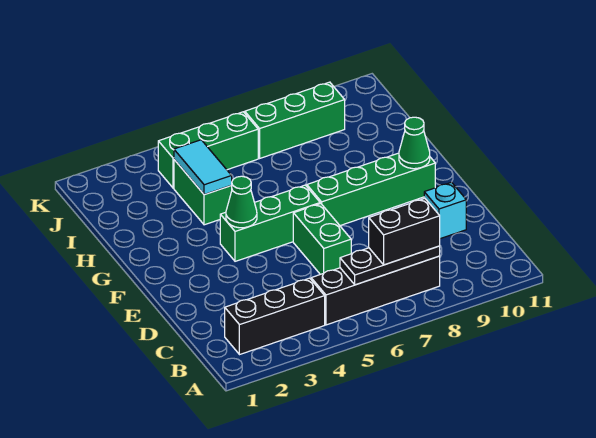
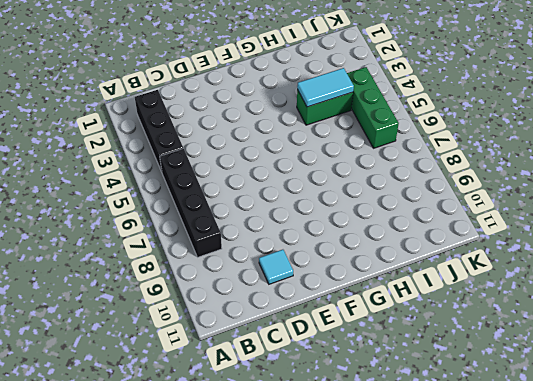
cyan 1x1 tile [259,250,293,284] -> cyan 1x1 brick [424,182,466,239]
none -> green 1x2 brick [293,203,351,274]
none -> green 1x3 brick [220,185,320,261]
none -> green 1x4 brick [307,153,435,226]

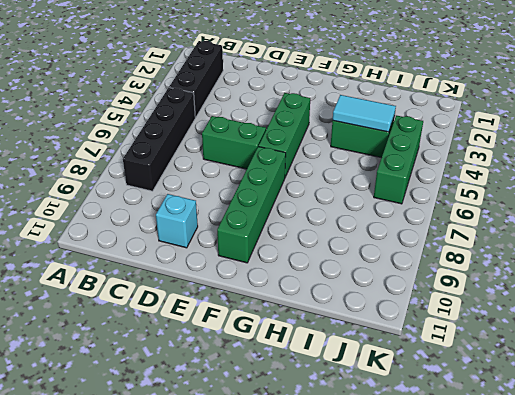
none -> green 1x3 brick [245,82,345,158]
none -> black 1x3 plate [340,246,440,285]
none -> green 1x1 cone [226,176,257,228]

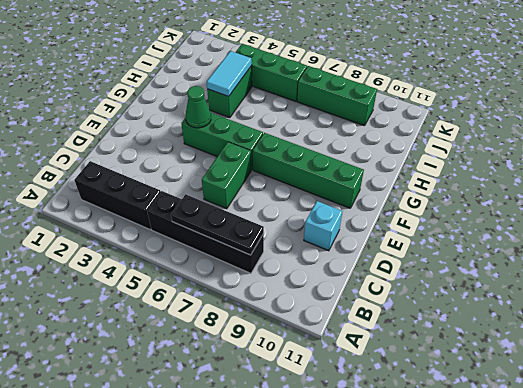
none -> green 1x1 cone [399,117,430,169]
none -> black 1x2 brick [369,198,440,265]

